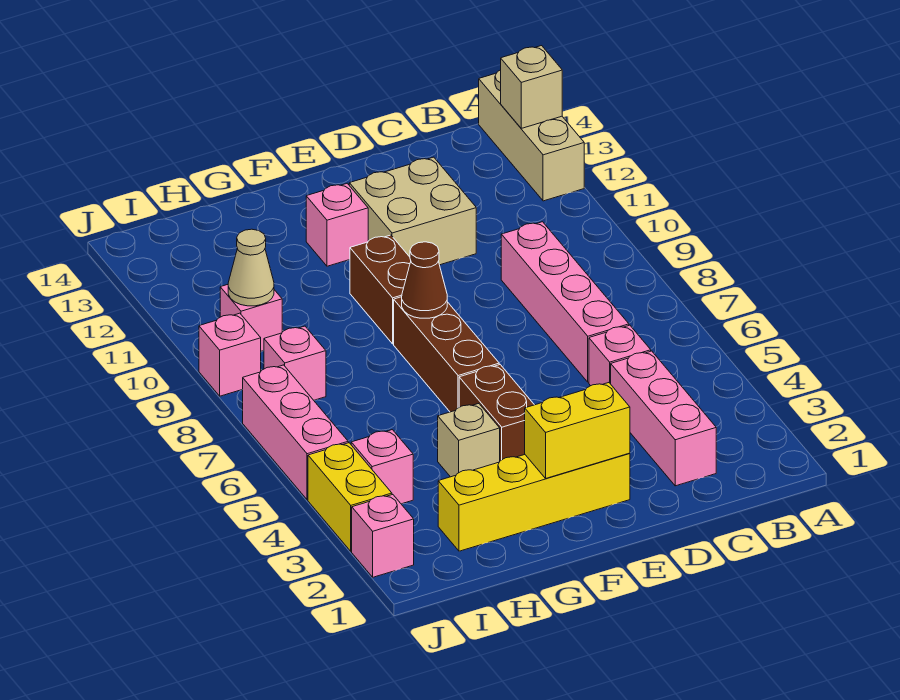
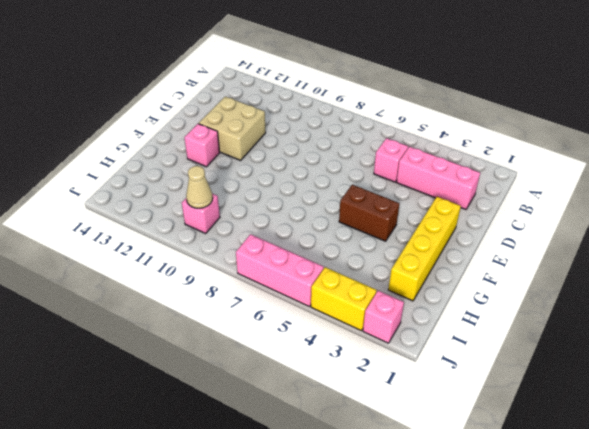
none -> tan 1x3 brick [479,70,584,201]
none -> pink 1x4 brick [501,222,629,382]
none -> brown 1x3 brick [394,297,499,412]

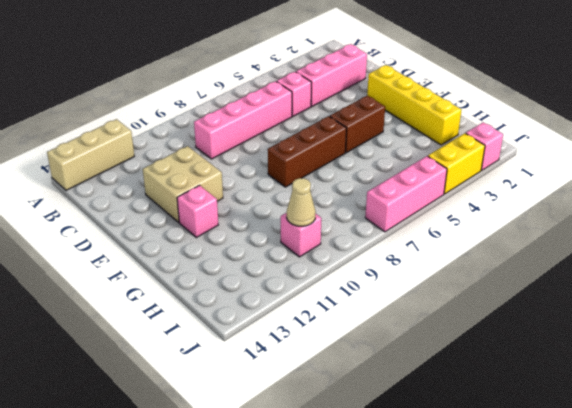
none -> brown 1x2 brick [350,235,411,344]
none -> tan 1x1 brick [438,404,500,477]
none -> pink 1x1 brick [351,430,413,504]

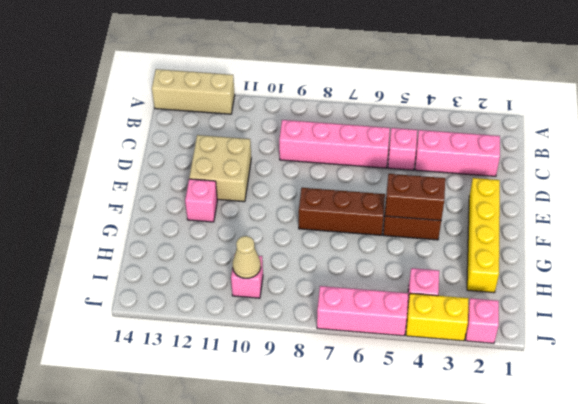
brown 1x2 brick [385,174,445,220] -> brown 1x2 brick moved to [350,235,411,344]
none -> tan 1x1 brick [438,404,500,477]
none -> pink 1x1 brick [264,326,326,400]
none -> pink 1x1 brick [199,313,261,396]

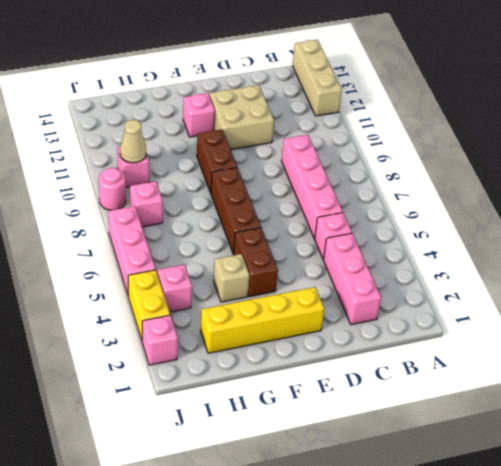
pink 1x1 round brick [99,168,126,210] -> pink 1x1 brick [199,313,261,396]
none -> tan 1x1 brick [501,46,562,128]
none -> yellow 1x2 brick [525,383,630,478]
none -> brown 1x1 cone [402,242,447,318]

